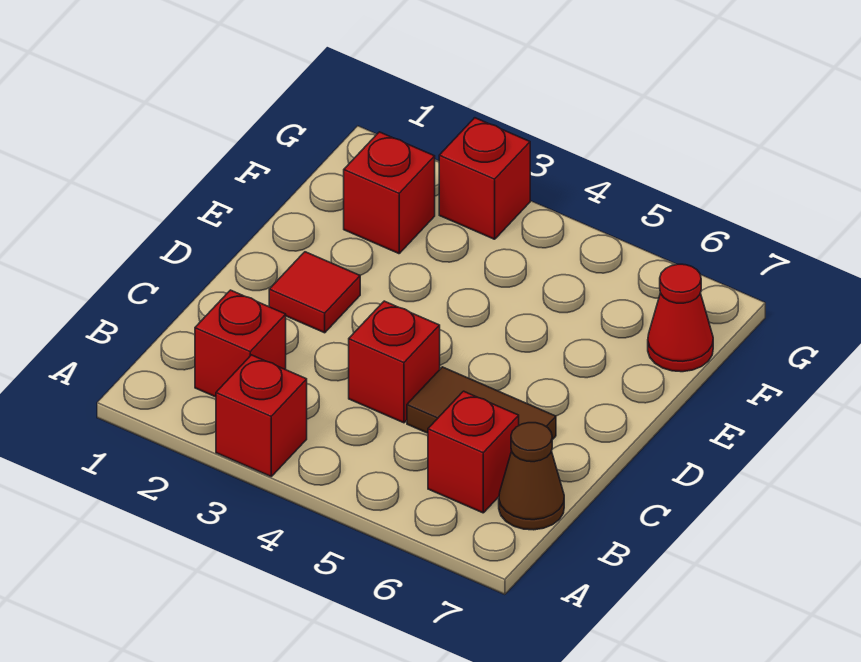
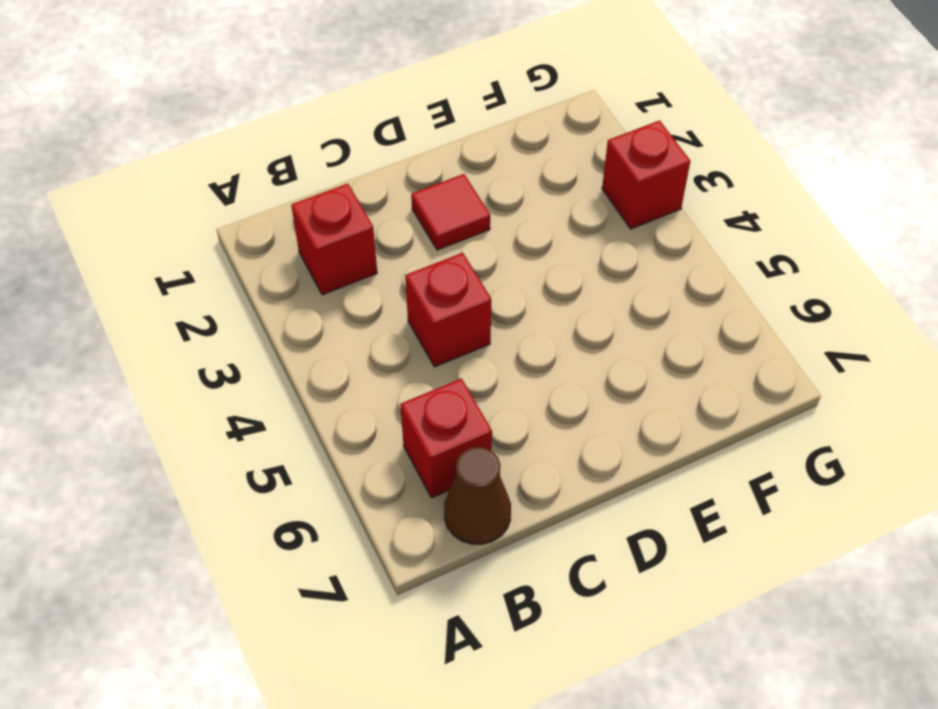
none -> red 1x1 brick [216,355,307,476]
none -> brown 1x2 tile [407,367,556,440]

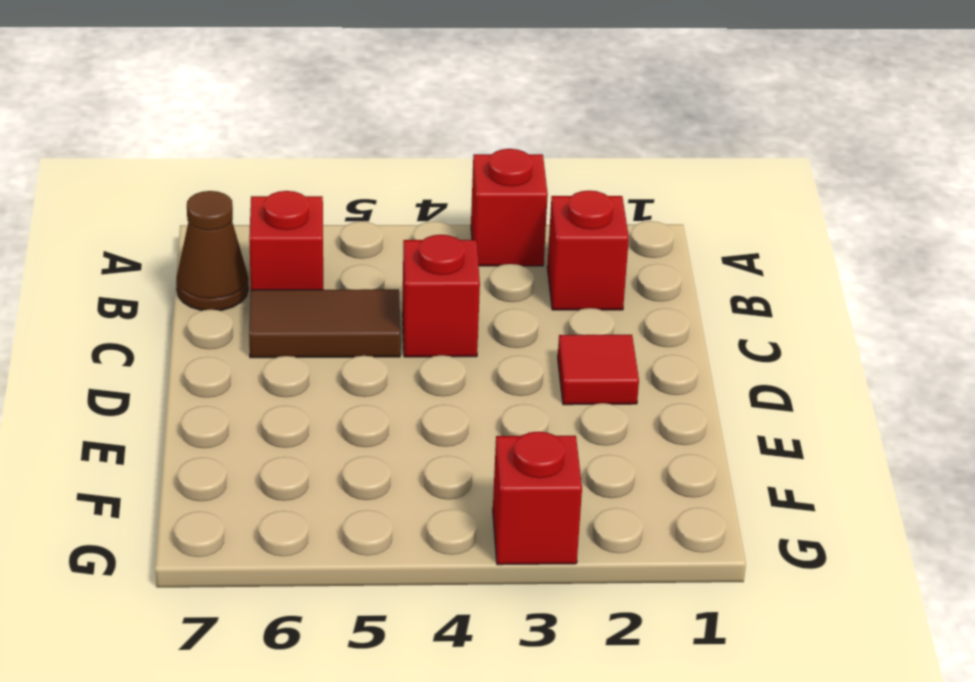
none -> red 1x1 brick [344,132,435,254]
none -> red 1x1 cone [648,264,713,372]

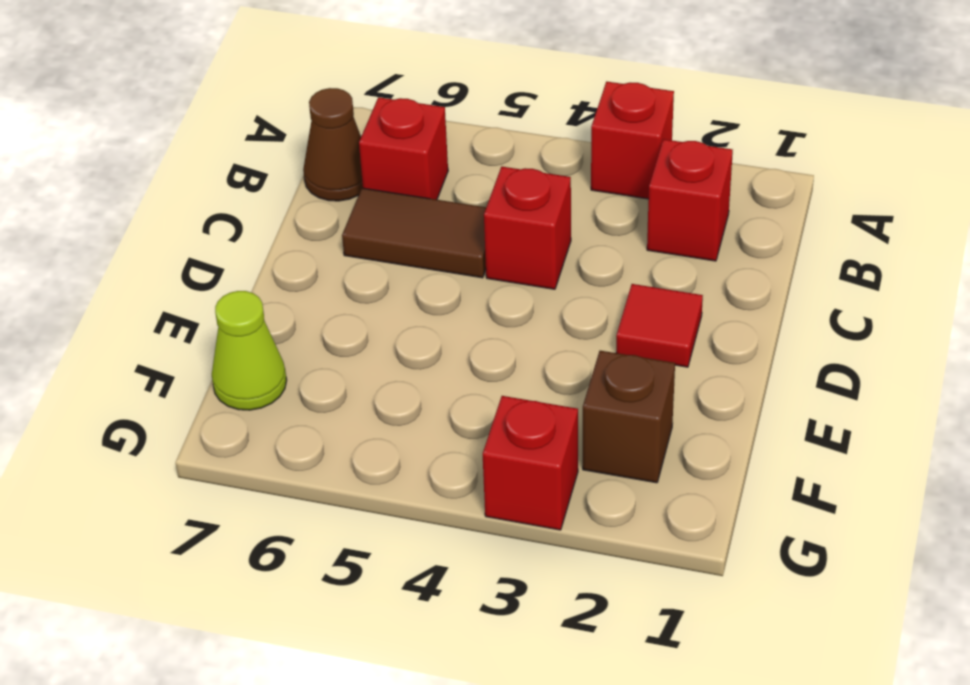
brown 1x1 brick [583,351,675,483] -> red 1x1 brick [344,132,435,254]
lime 1x1 cone [212,291,287,410] -> red 1x1 cone [648,264,713,372]

